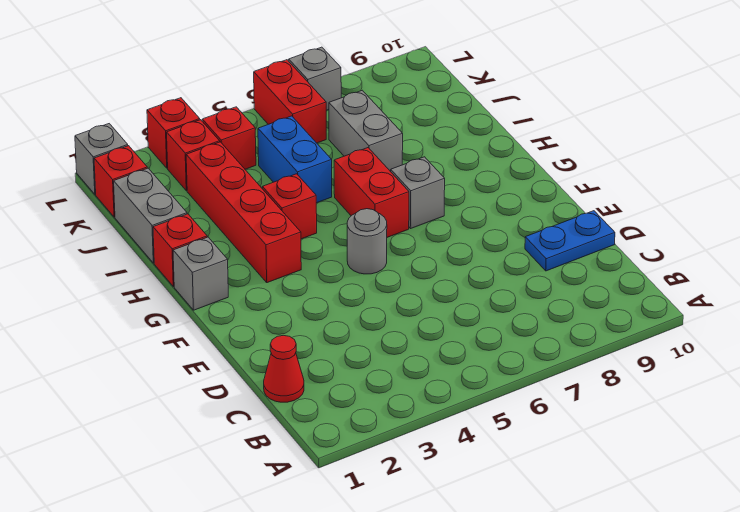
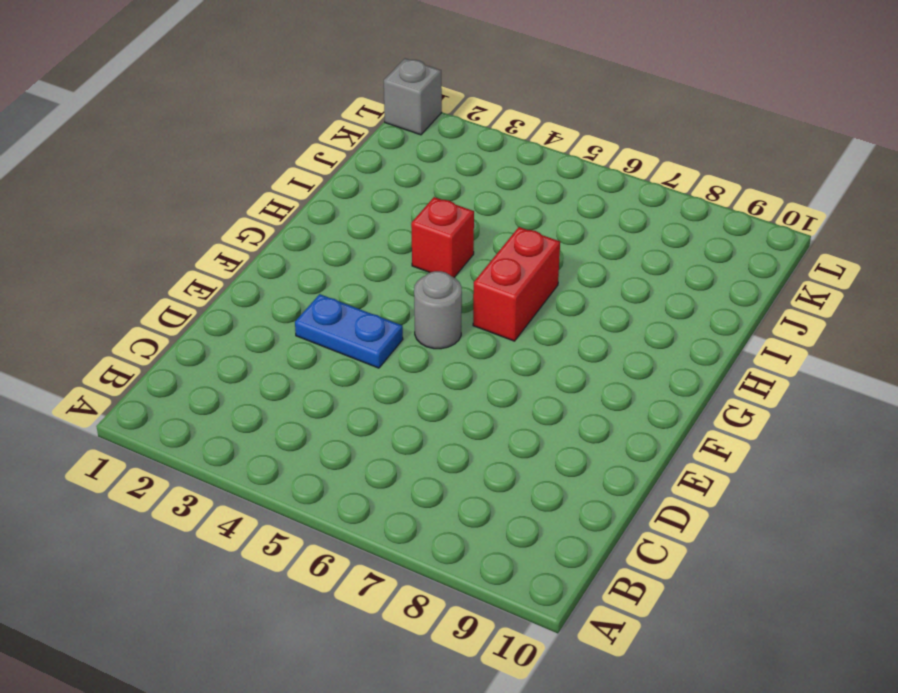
blue 1x2 plate [295,294,403,368] -> blue 1x2 plate moved to [525,211,615,271]
none -> red 1x1 cone [264,335,304,402]
none -> grey 1x1 brick [173,237,228,310]
none -> red 1x4 brick [186,142,301,283]

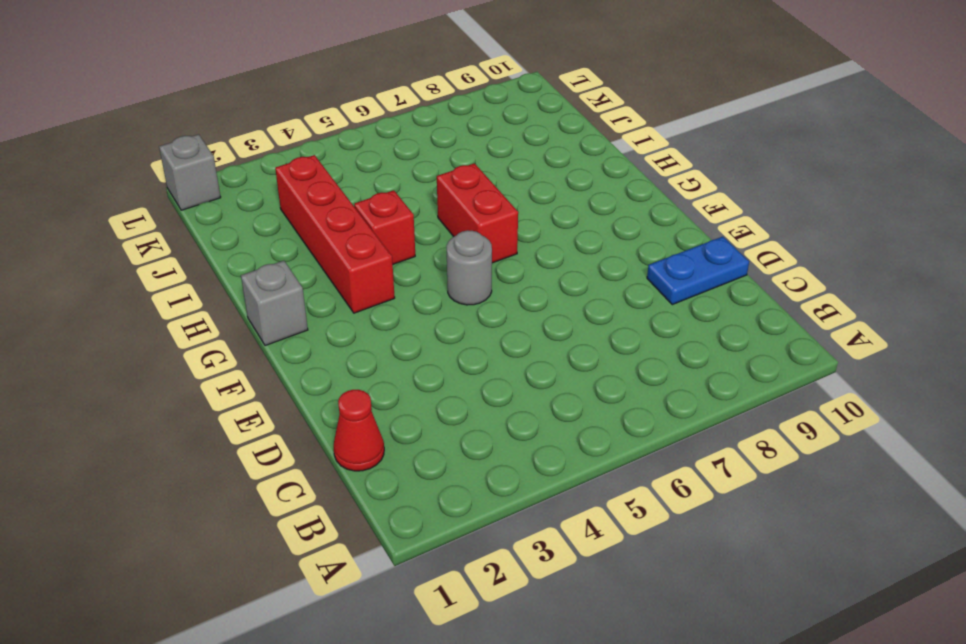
none -> grey 1x1 brick [391,157,445,229]
none -> red 1x1 brick [153,214,207,287]
none -> grey 1x2 brick [114,168,187,263]

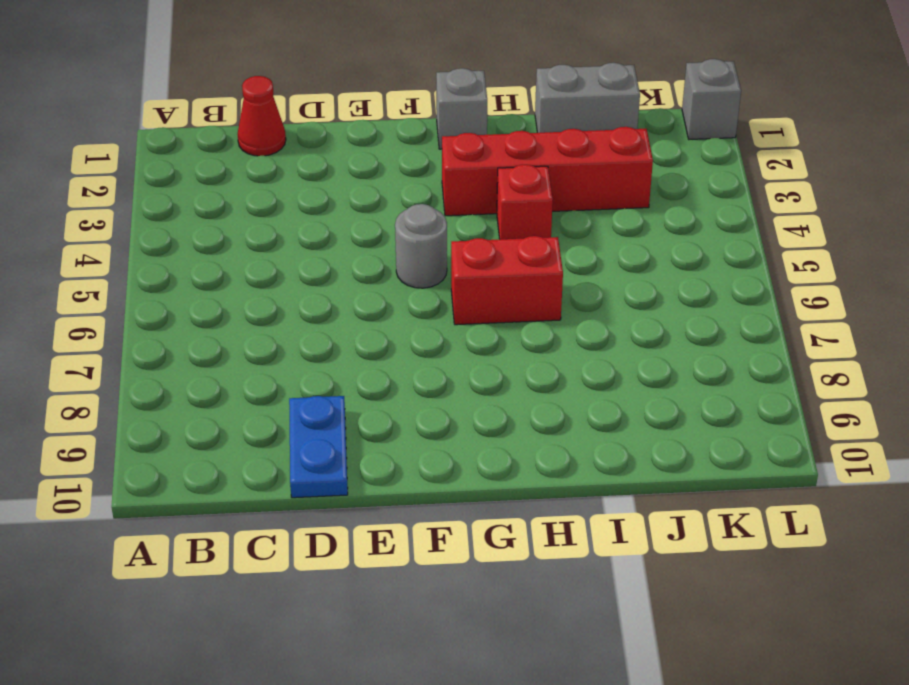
none -> grey 1x1 brick [391,157,445,229]
none -> red 1x1 brick [153,214,207,287]
none -> blue 1x2 brick [258,116,332,203]

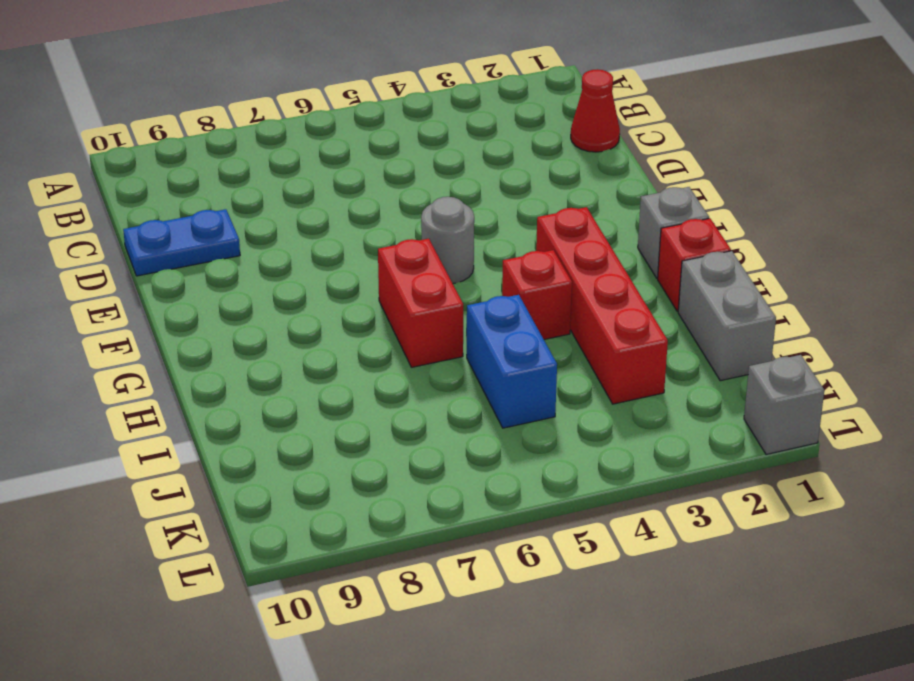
none -> grey 1x1 brick [391,157,445,229]
none -> grey 1x2 brick [329,90,403,172]
none -> red 1x1 brick [94,146,147,217]

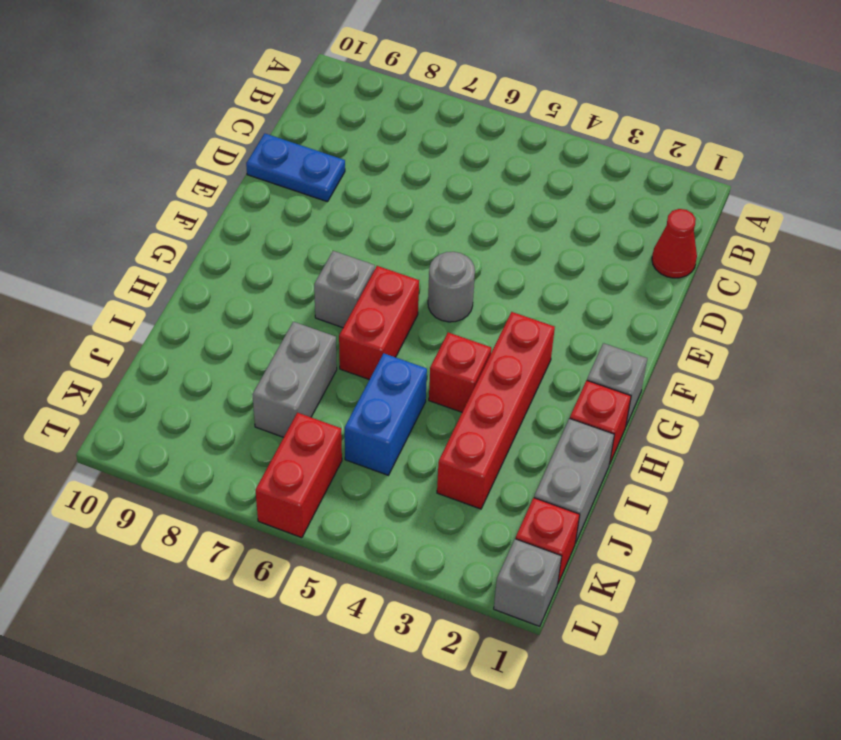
none -> red 1x1 brick [167,120,220,191]
none -> red 1x1 brick [202,107,256,169]
none -> red 1x1 brick [147,98,200,168]

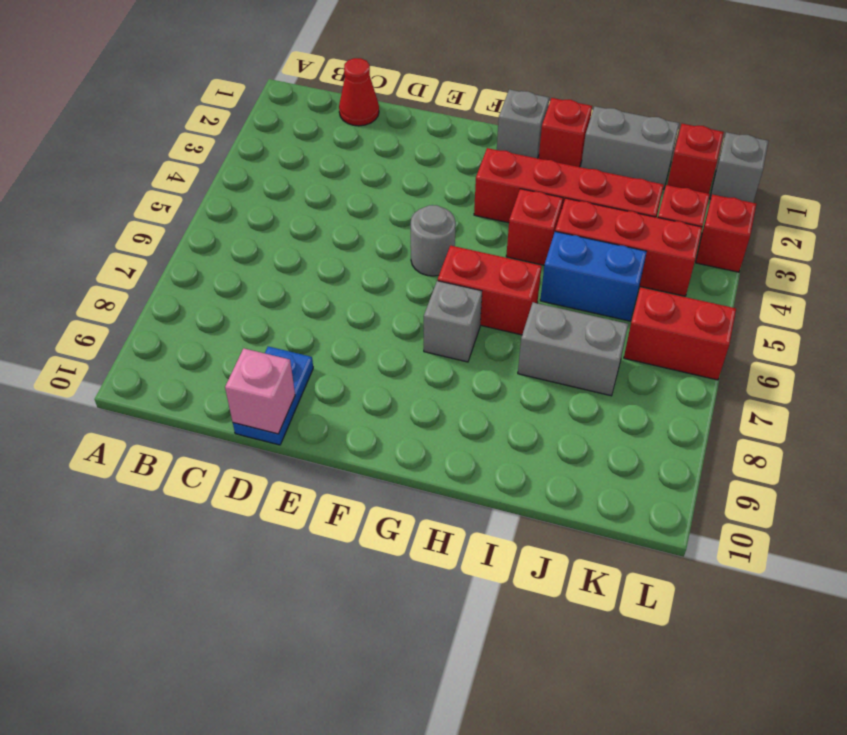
pink 1x1 brick [225,348,295,434] -> none
red 1x3 brick [555,198,702,296] -> red 1x1 brick [202,107,256,169]
none -> grey 1x1 brick [289,47,341,110]

